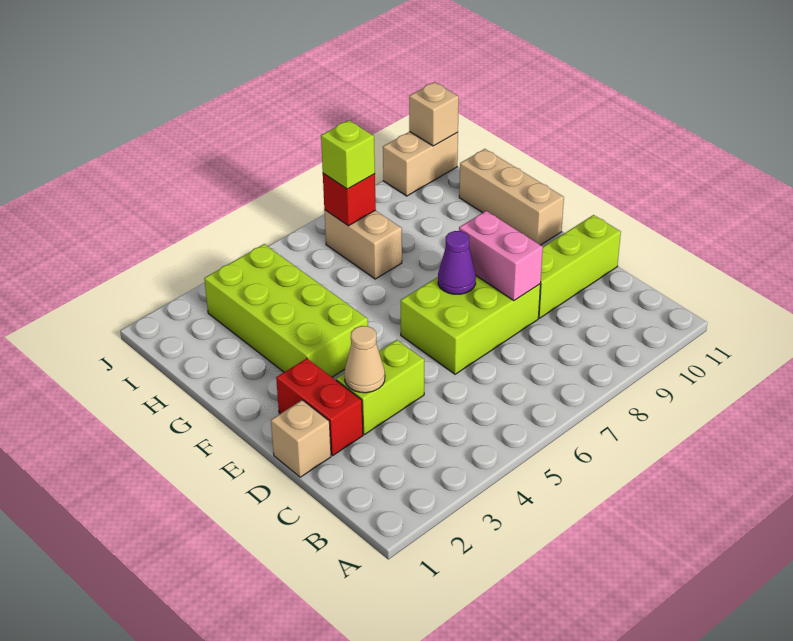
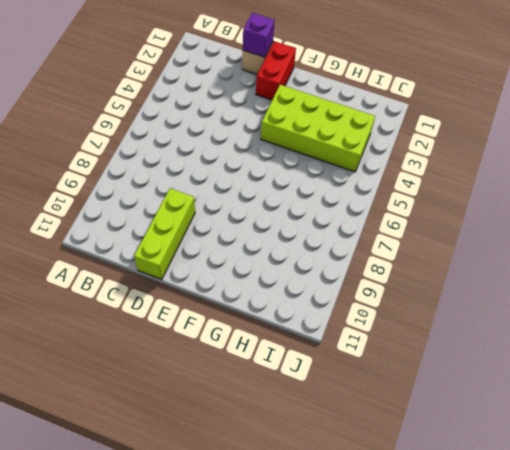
purple 1x1 brick [243,13,275,57] -> none
red 1x2 brick [256,41,296,100] -> red 1x2 brick turned to [276,358,363,455]
none -> lime 1x2 brick [336,340,424,435]
none -> lime 2x3 brick [401,276,540,374]
none -> tan 1x3 brick [459,149,564,245]

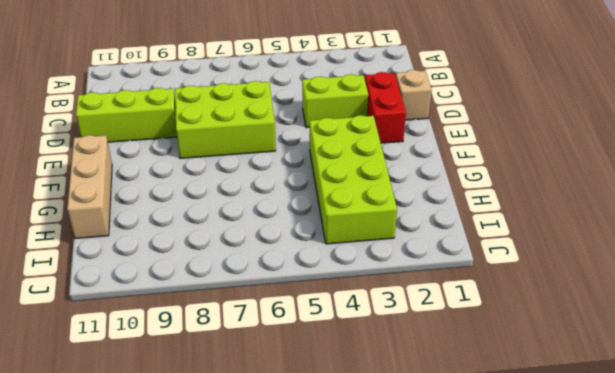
none -> tan 1x2 brick [324,210,402,279]
none -> tan 1x2 brick [383,132,458,196]
none -> tan 1x1 cone [344,326,385,393]

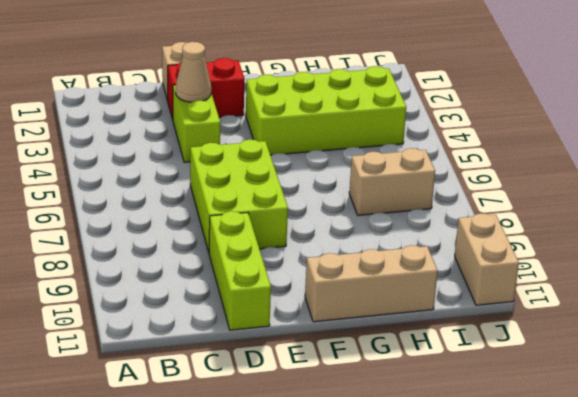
none -> pink 1x2 brick [459,211,543,301]
none -> purple 1x1 cone [438,231,476,294]
none -> red 1x1 brick [323,173,376,226]

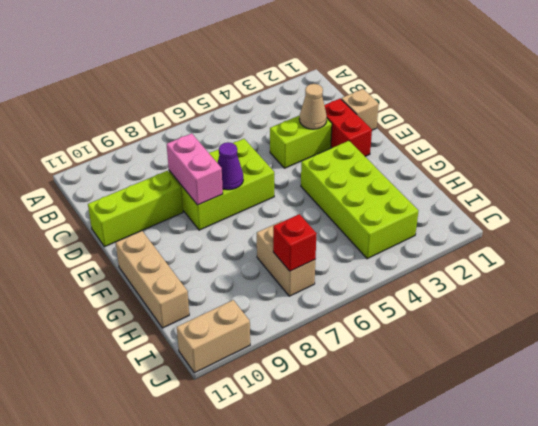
none -> tan 1x1 brick [409,82,459,146]
none -> lime 1x1 brick [321,120,375,189]

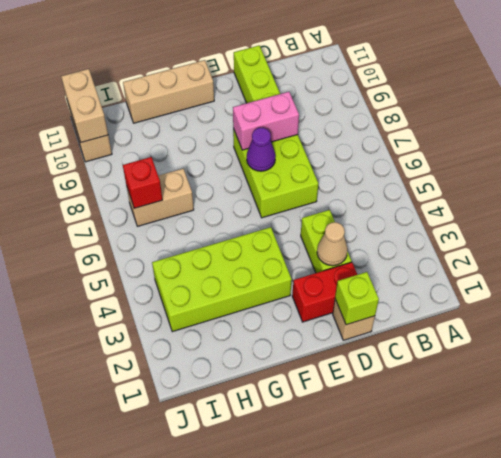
lime 1x1 brick [335,272,379,325] -> lime 1x1 brick moved to [321,120,375,189]
tan 1x2 brick [61,69,108,142] -> tan 1x1 brick [409,82,459,146]

